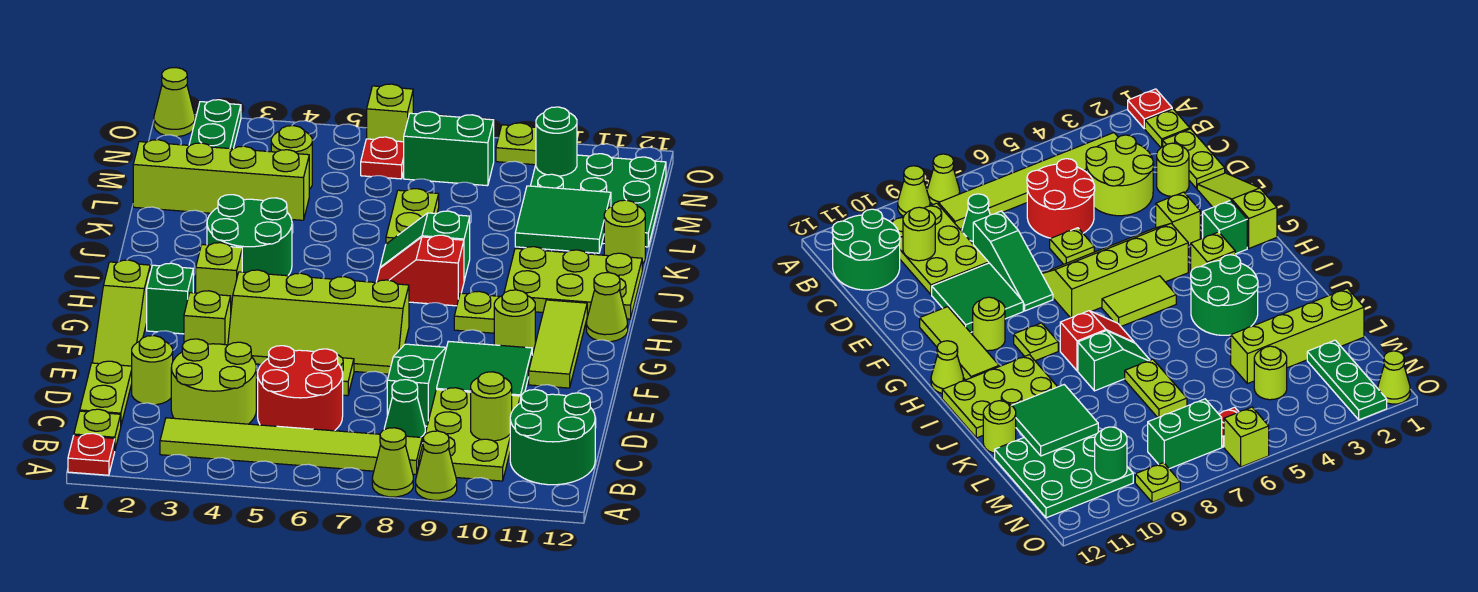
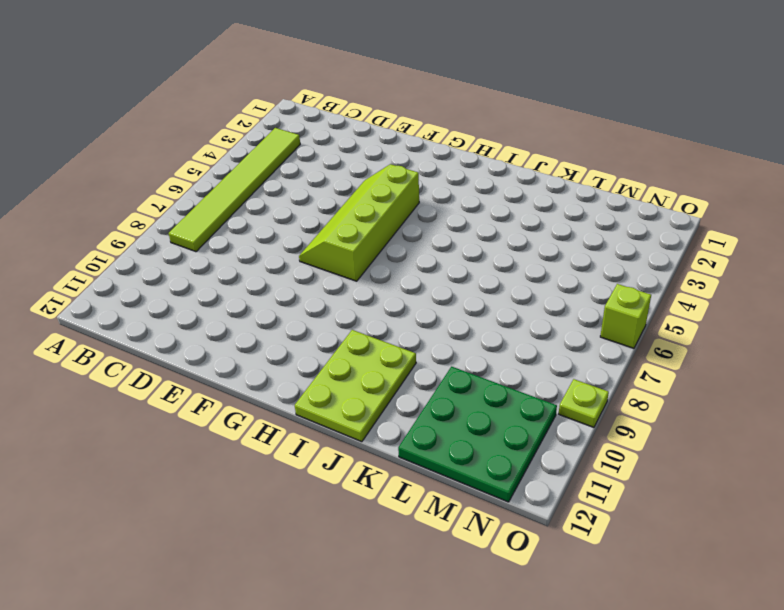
none -> red 1x1 plate [68,433,115,475]
none -> lime 1x1 cone [372,428,413,497]
none -> lime 1x1 cone [416,431,457,500]
none -> lime 1x1 plate [74,409,121,449]

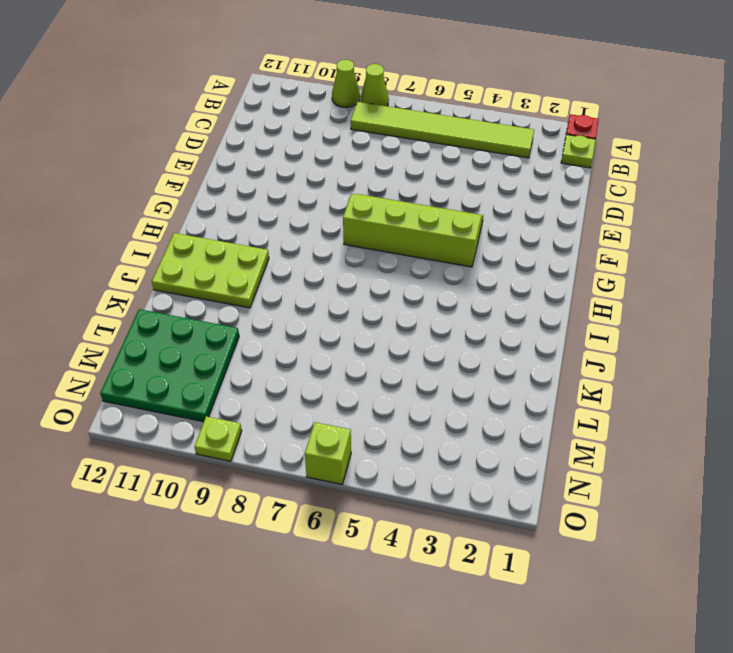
none -> lime 2x3 plate [419,388,521,481]
none -> green 2x2 round brick [510,390,595,485]
none -> lime 1x2 plate [80,361,132,425]
none -> lime 2x2 round brick [171,339,256,424]

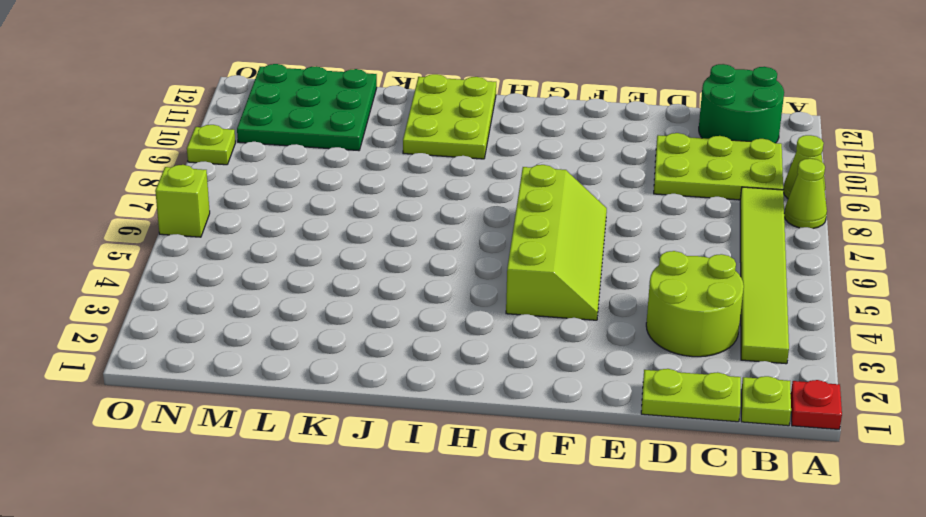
none -> red 2x2 round brick [258,346,343,431]
none -> green 1x1 cone [384,380,425,443]
none -> lime 1x1 round brick [132,336,173,405]
none -> green 1x3 slope [387,344,446,426]

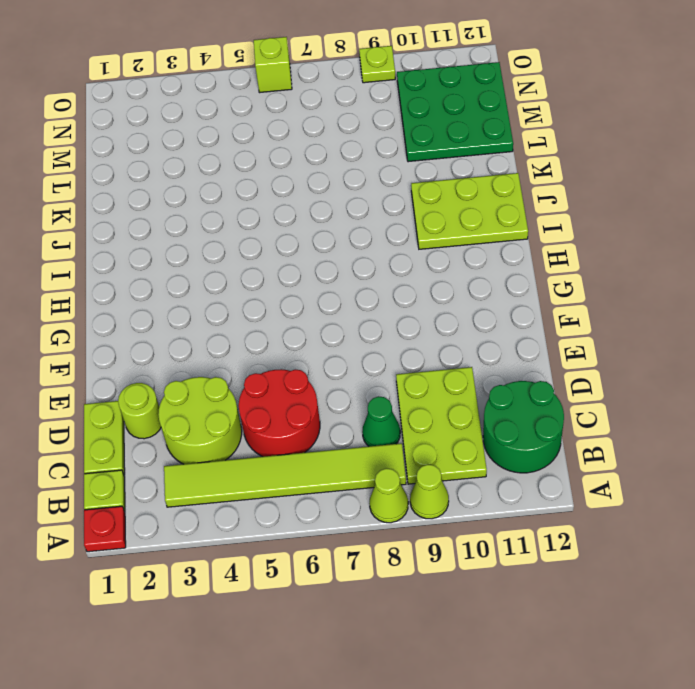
none -> green 1x3 slope [387,344,446,426]
none -> lime 1x3 slope [92,260,150,366]
none -> lime 1x1 plate [337,355,354,396]
none -> green 2x2 tile [437,341,532,402]

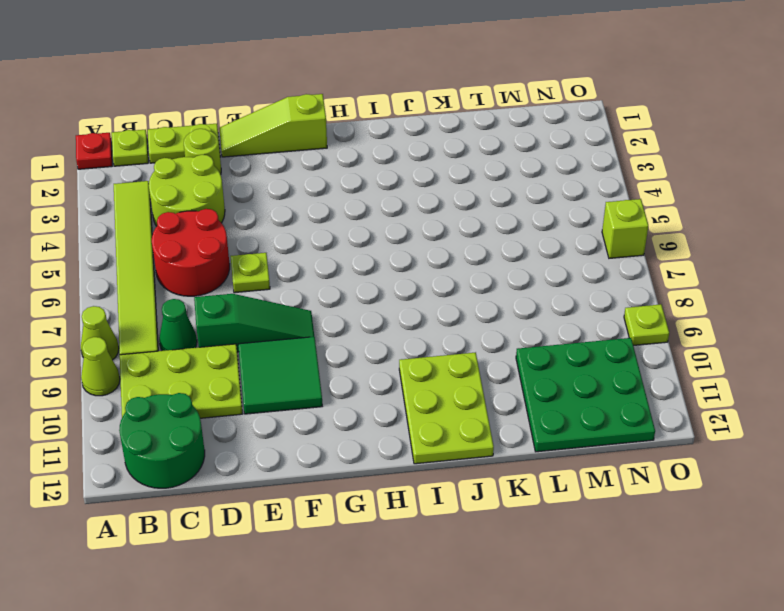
none -> lime 1x1 brick [184,291,231,345]
none -> lime 2x4 slope [228,270,409,374]
none -> lime 1x3 tile [529,300,587,388]
none -> green 1x1 brick [147,263,193,334]

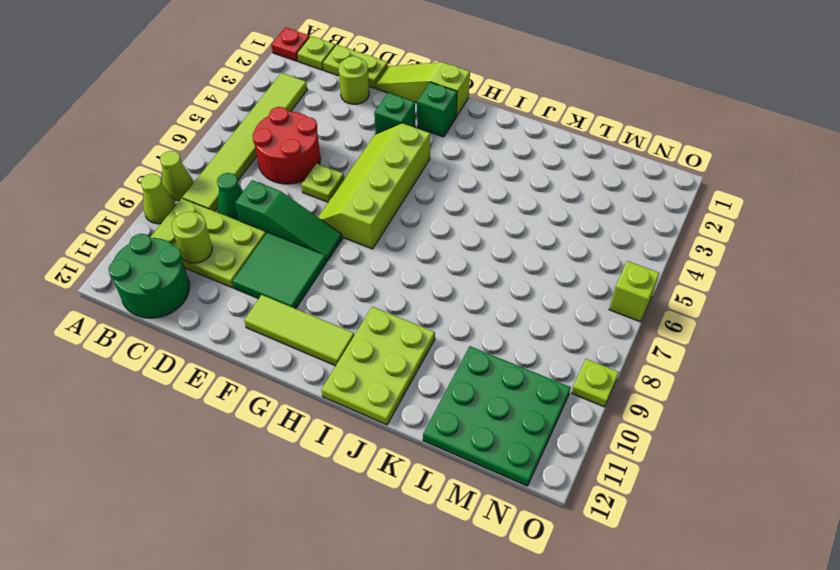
green 1x1 brick [374,93,415,134] -> lime 1x1 brick [184,291,231,345]
none -> lime 2x2 round brick [171,339,256,424]
none -> lime 1x1 round brick [494,290,535,354]
none -> lime 1x1 brick [196,243,242,308]
none -> lime 1x2 tile [1102,276,1176,326]

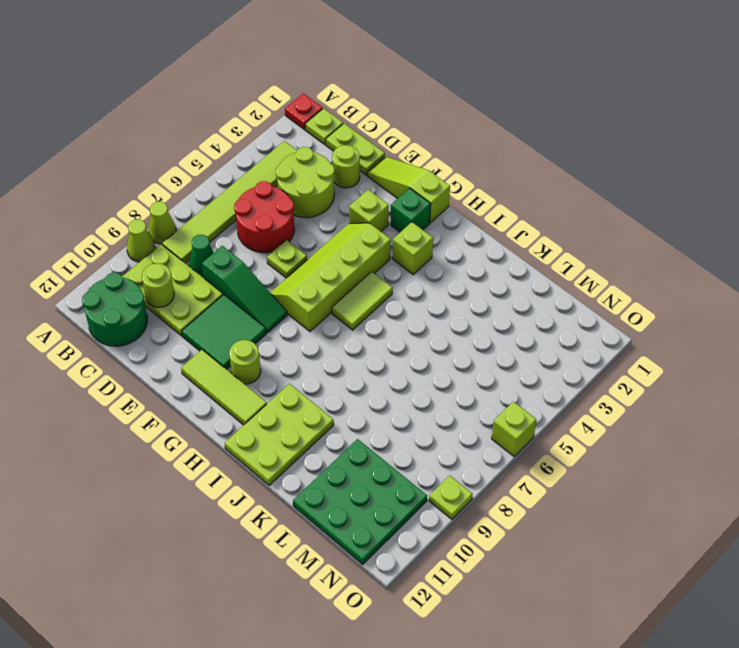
none -> lime 1x1 plate [454,291,500,333]
none -> lime 1x1 cone [586,273,628,342]
none -> green 2x2 round brick [207,195,292,276]
none -> red 1x2 slope [377,235,464,306]

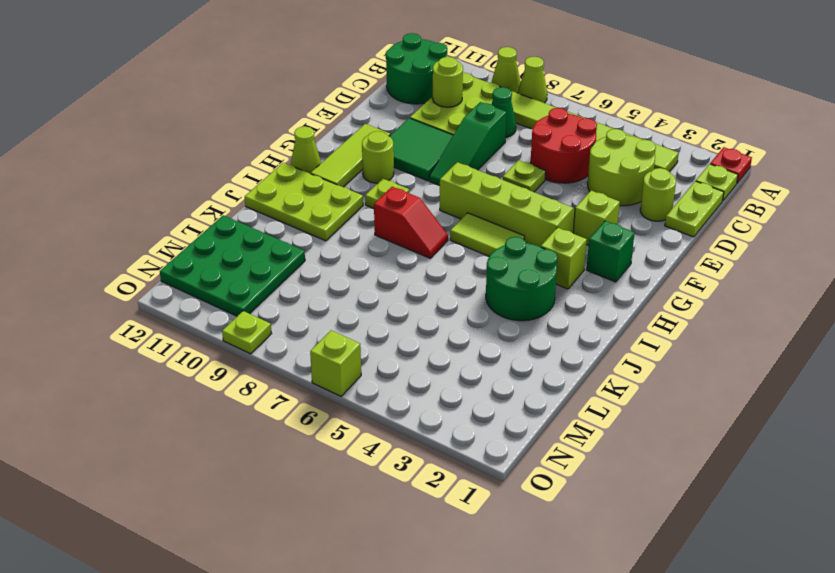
none -> lime 1x3 slope [92,260,150,366]
none -> green 1x2 slope [380,211,470,281]
none -> lime 1x2 plate [386,189,439,244]
none -> lime 1x1 round brick [604,200,645,264]

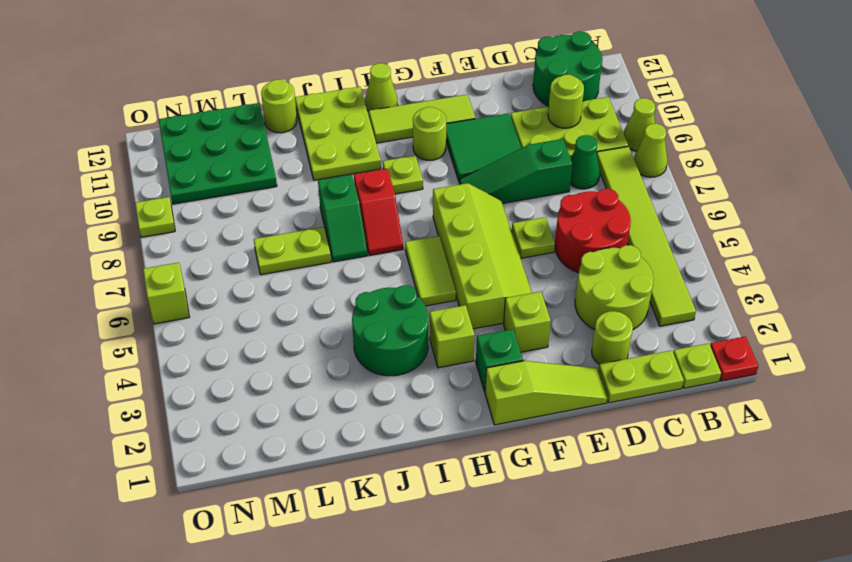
none -> lime 1x4 brick [133,140,309,220]
none -> green 1x3 plate [189,100,241,149]
none -> lime 1x1 round brick [271,126,312,189]
none -> red 1x1 plate [361,137,404,179]

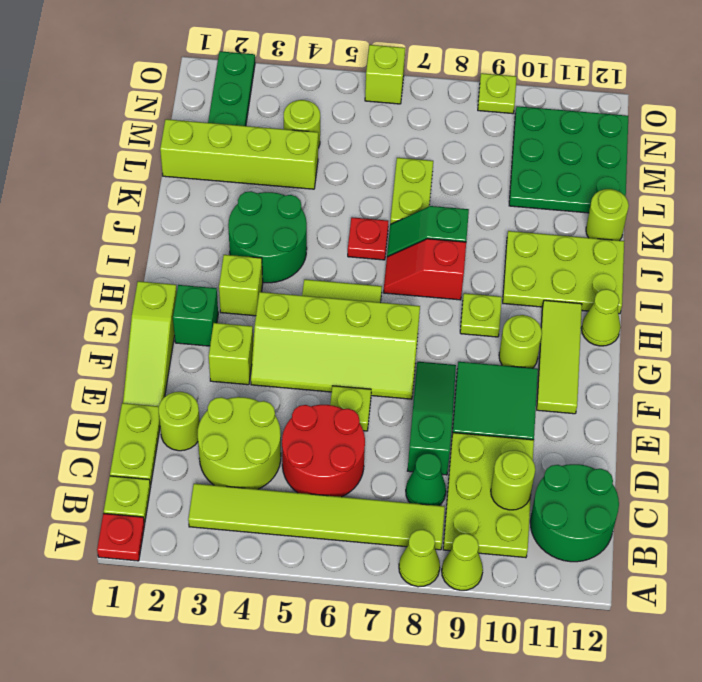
red 1x1 plate [348,217,388,260] -> red 1x1 plate moved to [361,137,404,179]
none -> green 1x2 brick [404,112,494,186]
none -> lime 1x1 cone [154,68,195,137]
none -> green 2x2 tile [515,186,611,253]
none -> green 1x1 round brick [536,107,577,176]

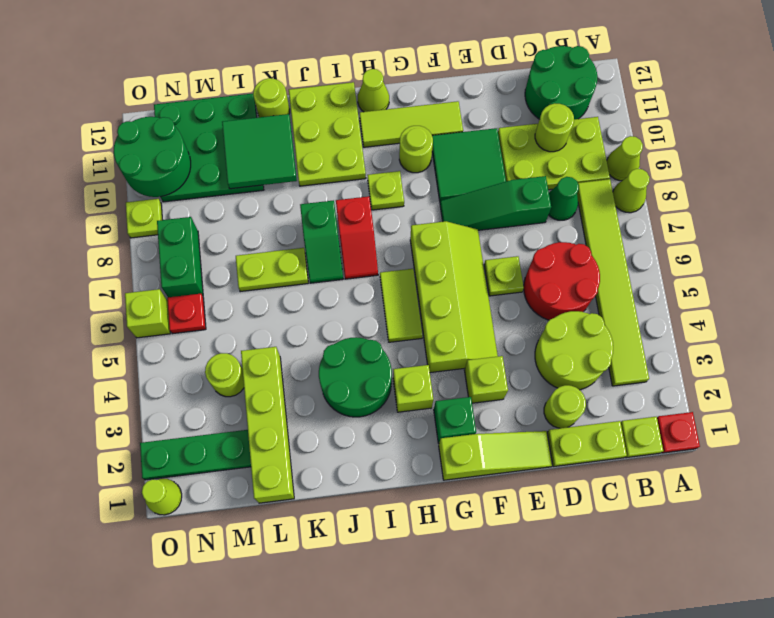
green 2x2 round brick [114,117,191,197] -> green 1x1 round brick [536,107,577,176]

